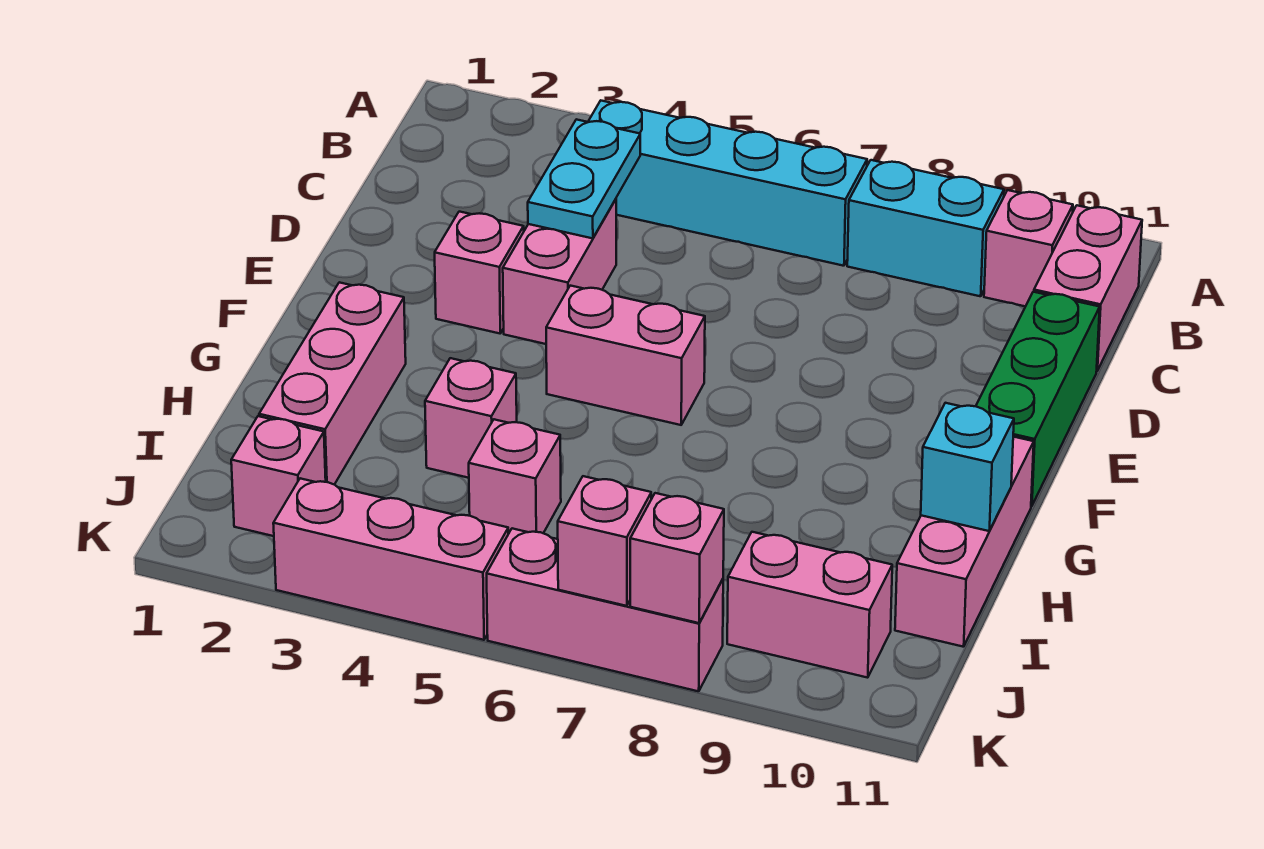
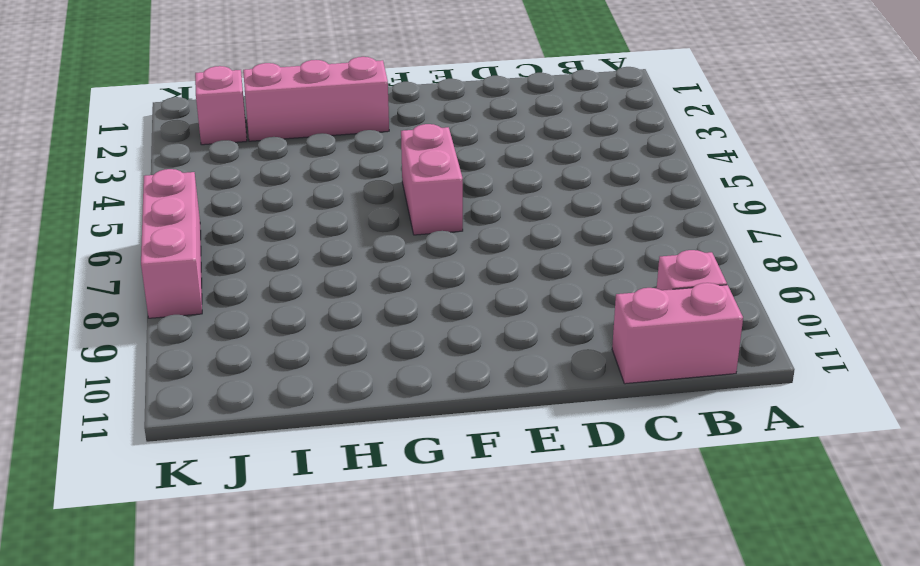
none -> cyan 1x4 brick [588,101,867,266]
none -> cyan 1x2 brick [847,160,1004,296]
none -> pink 1x2 brick [503,199,616,344]

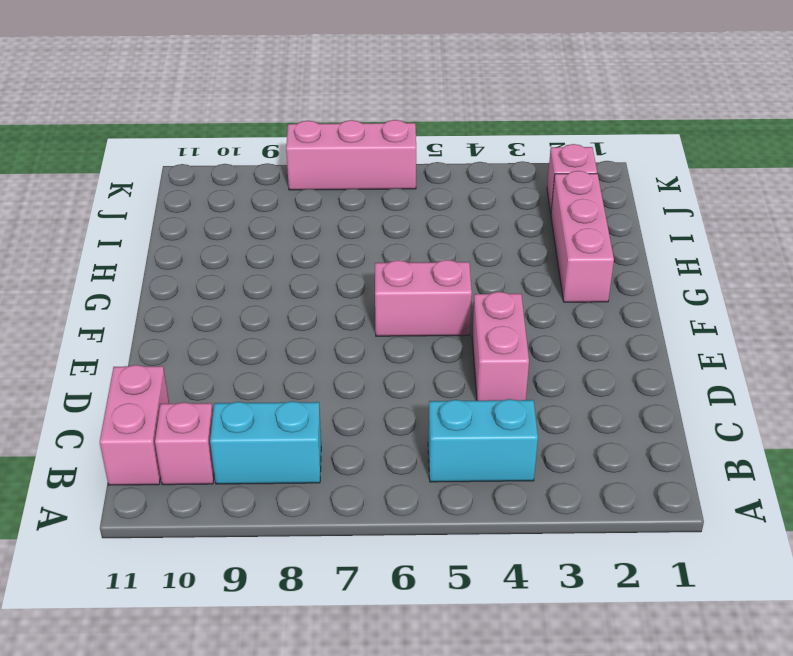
cyan 1x2 brick [428,399,538,482] -> cyan 1x4 brick [588,101,867,266]
none -> green 1x3 brick [976,292,1100,506]
none -> pink 1x1 brick [435,212,524,333]
none -> pink 1x3 brick [895,437,1034,647]

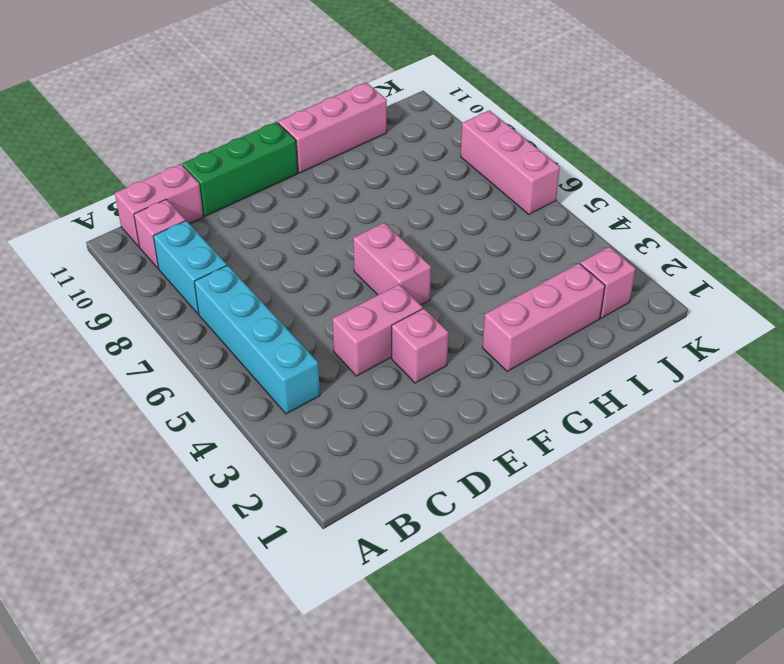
none -> pink 1x1 brick [425,358,517,478]
none -> pink 1x1 brick [469,419,561,534]
none -> pink 1x2 brick [727,532,892,678]

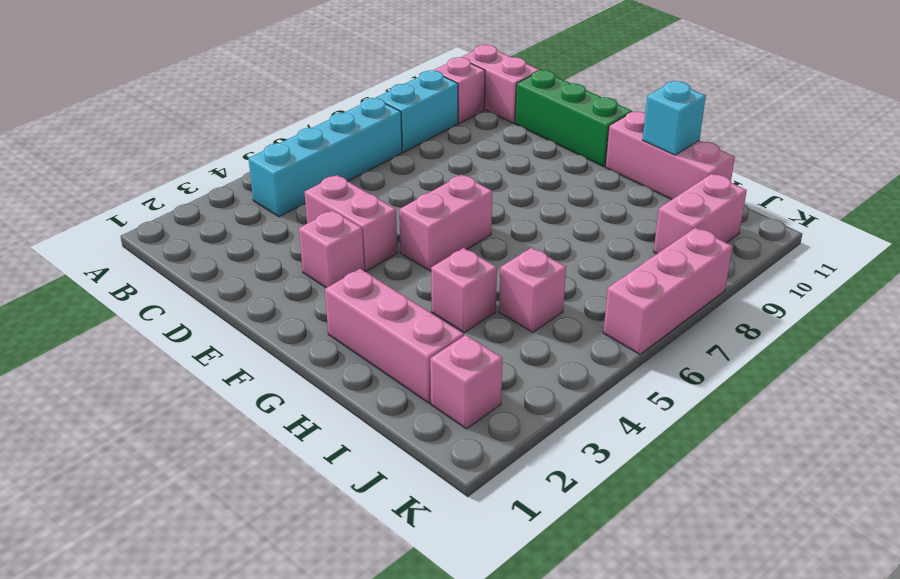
none -> pink 1x3 brick [273,478,508,640]
none -> cyan 1x2 plate [528,119,640,238]
none -> pink 1x1 brick [558,476,651,606]

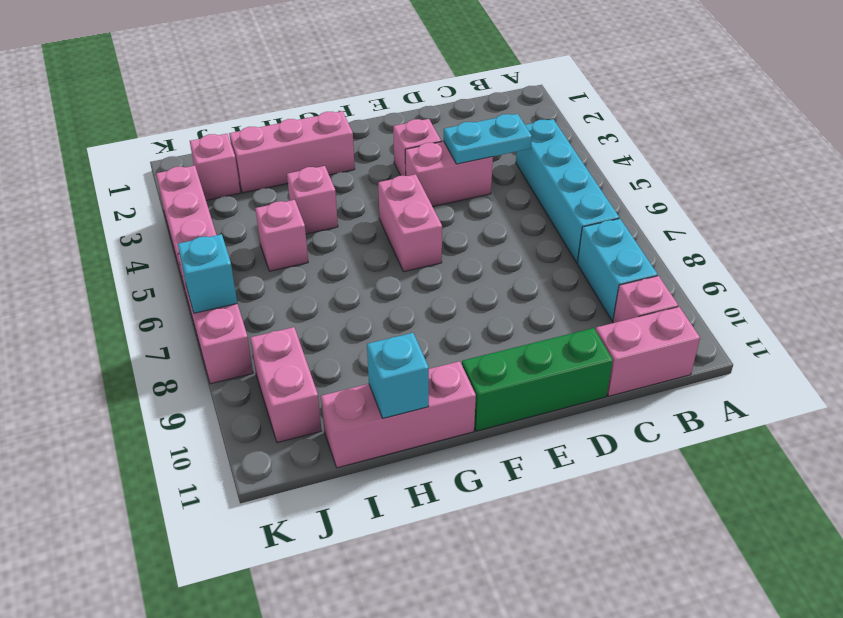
cyan 1x1 brick [178,234,237,313] -> pink 1x1 brick [558,476,651,606]
none -> pink 1x1 brick [630,493,724,623]

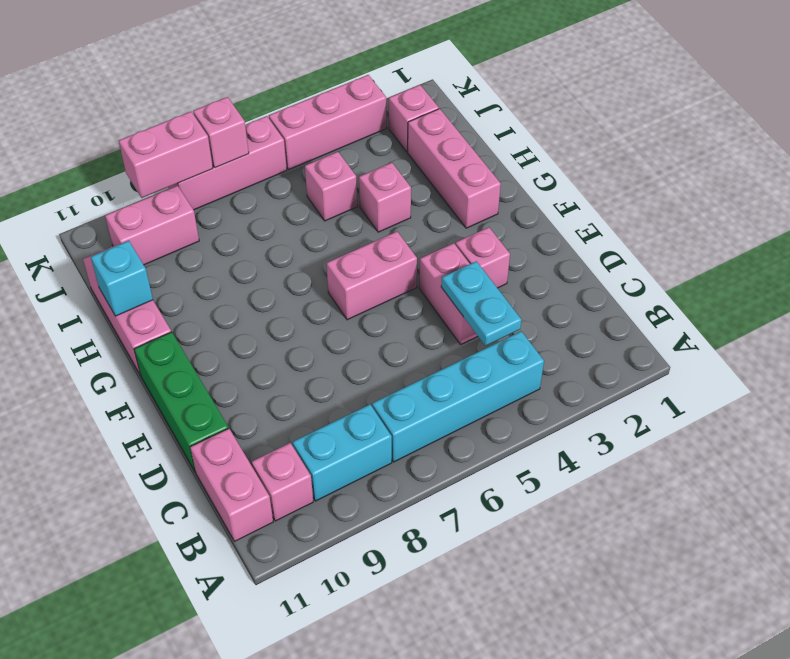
pink 1x2 brick [119,112,213,198] -> pink 1x1 brick [630,493,724,623]

